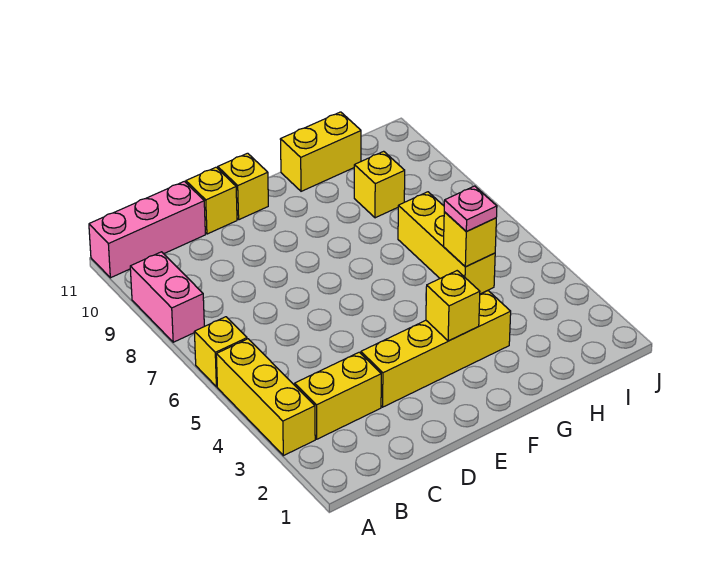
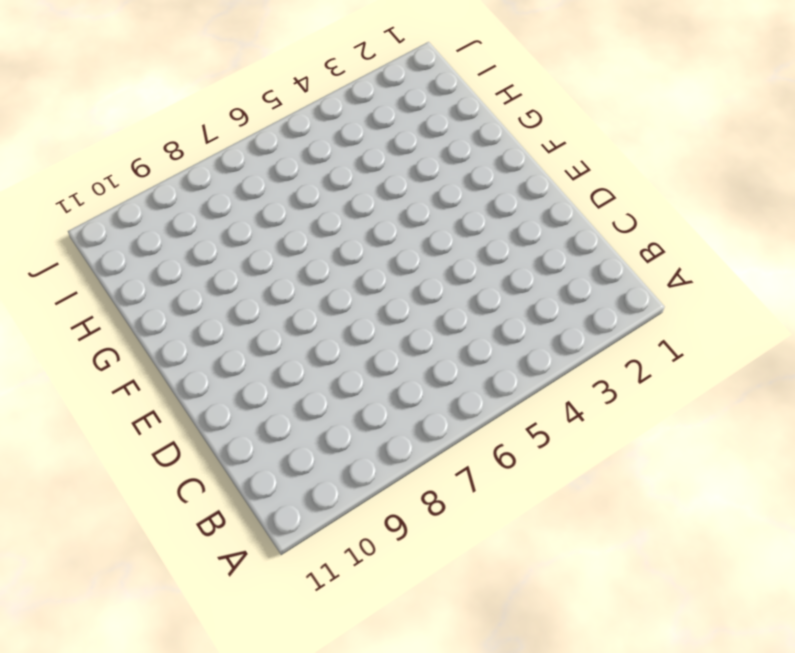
none -> yellow 1x3 brick [216,339,315,456]
none -> yellow 1x1 brick [194,317,247,387]
none -> pink 1x2 brick [130,252,204,342]

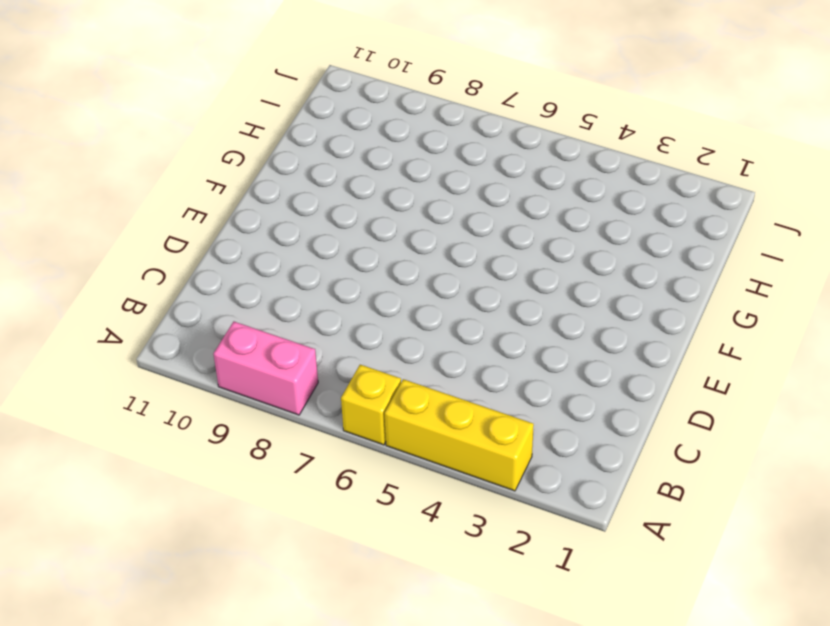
none -> pink 1x3 brick [89,181,205,278]
none -> yellow 1x2 brick [295,352,381,439]
none -> yellow 1x4 brick [361,291,511,407]

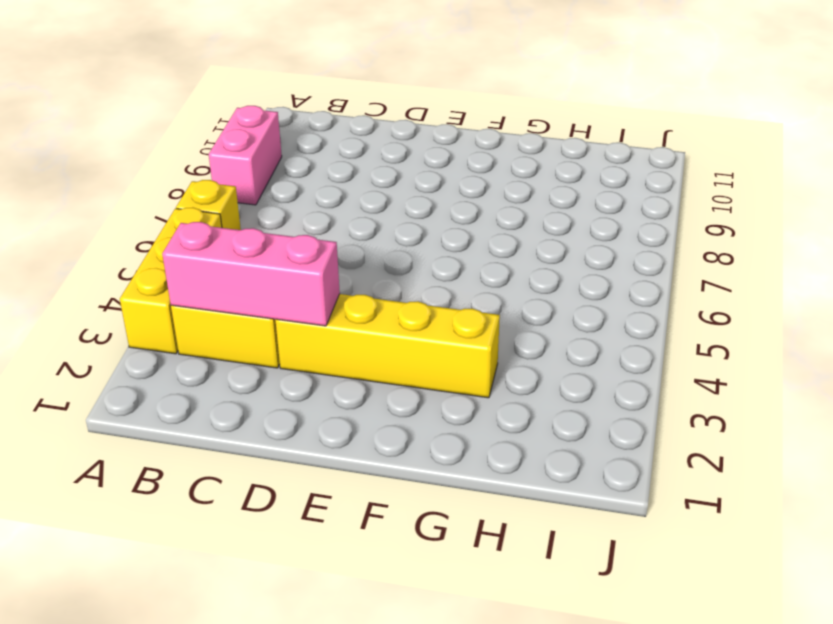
pink 1x3 brick [162,222,340,326] -> pink 1x3 brick moved to [89,181,205,278]
none -> yellow 1x1 brick [186,167,237,234]
none -> yellow 1x1 brick [218,153,268,220]
none -> yellow 1x2 brick [280,112,361,191]

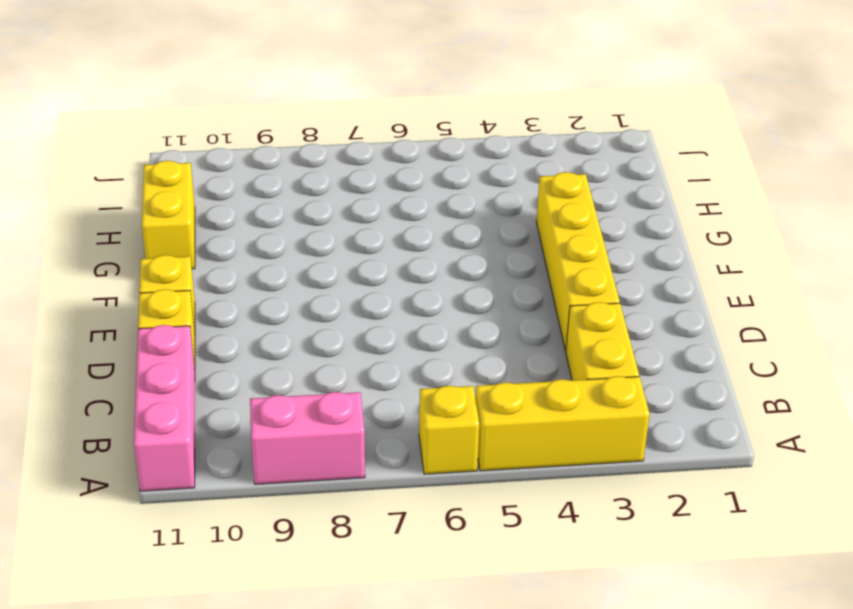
none -> yellow 1x3 brick [398,192,495,294]
none -> yellow 1x1 brick [354,151,405,218]
none -> yellow 1x1 brick [426,271,480,341]

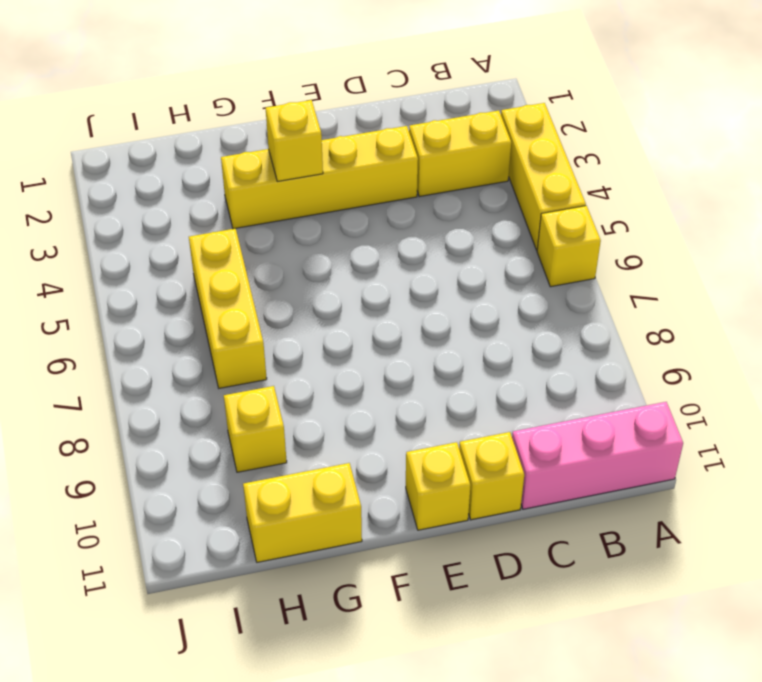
none -> pink 1x2 brick [130,252,204,342]
none -> yellow 1x1 brick [444,212,496,267]
none -> pink 1x1 plate [444,186,497,232]

